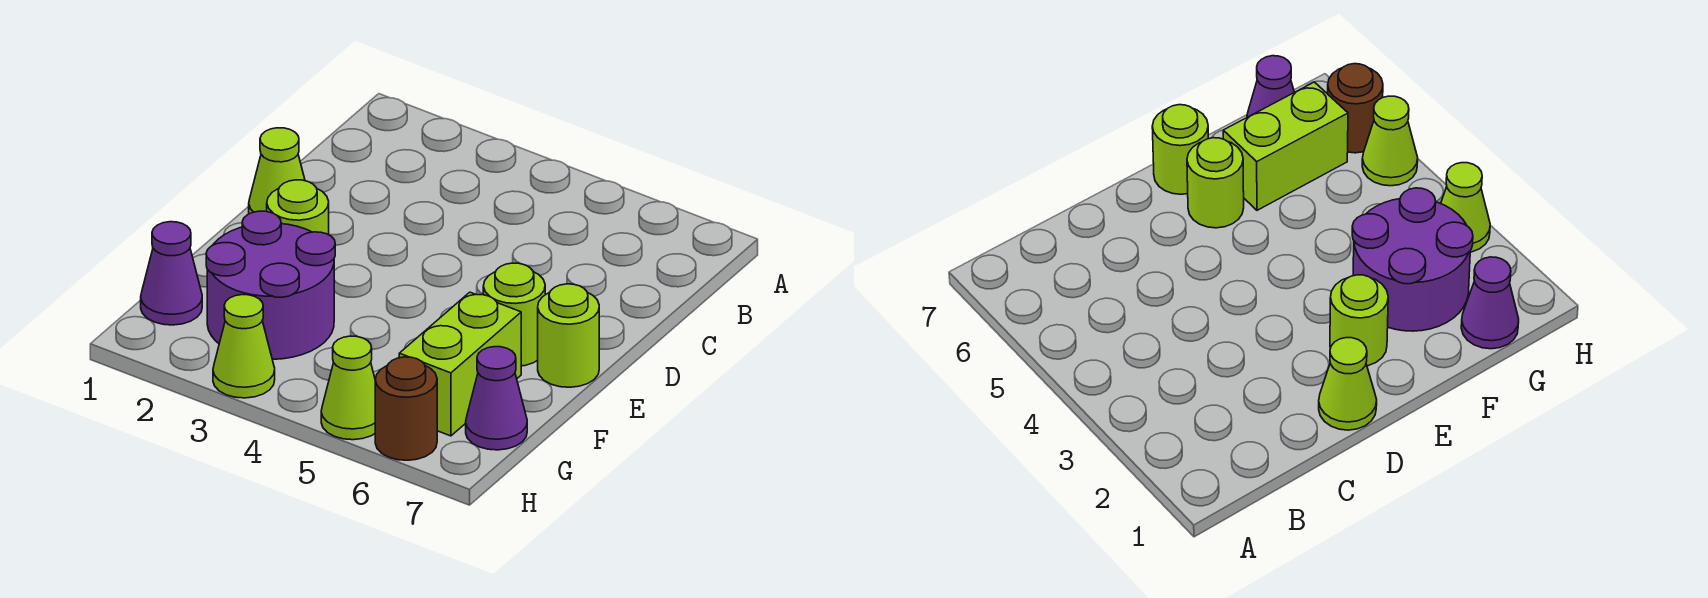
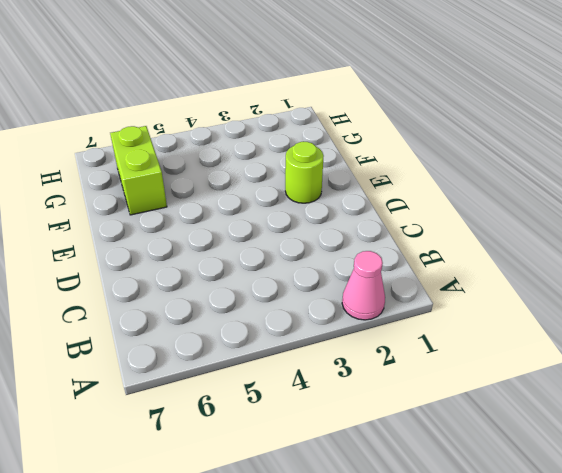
pink 1x1 cone [342,251,385,320] -> none
none -> lime 1x1 cone [249,128,305,214]
none -> lime 1x1 round brick [483,263,545,366]

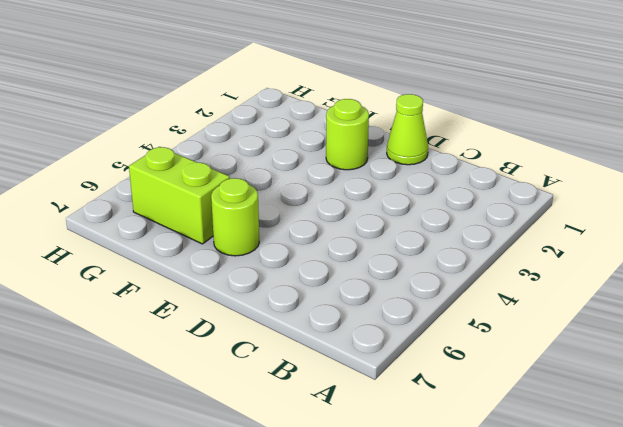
none -> lime 1x1 round brick [538,284,599,387]
none -> purple 2x2 round brick [206,211,335,359]

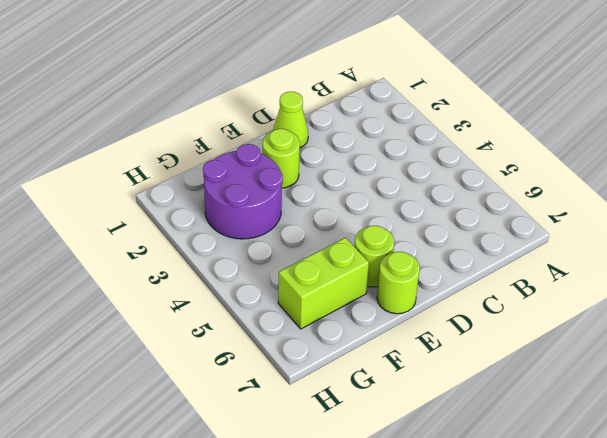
none -> purple 1x1 cone [141,222,202,325]
none -> purple 1x1 cone [466,347,527,450]

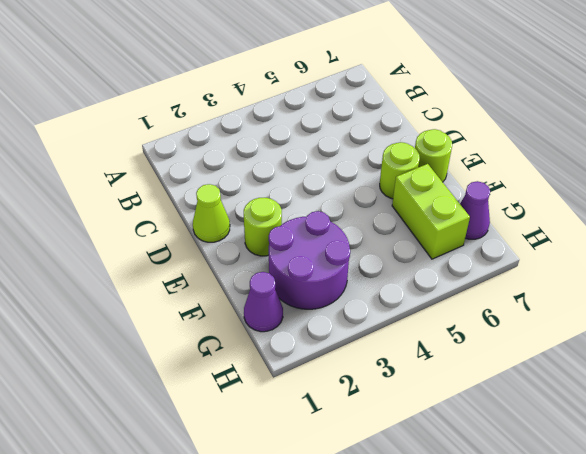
none -> lime 1x1 cone [213,295,275,398]
none -> lime 1x1 cone [321,336,375,440]

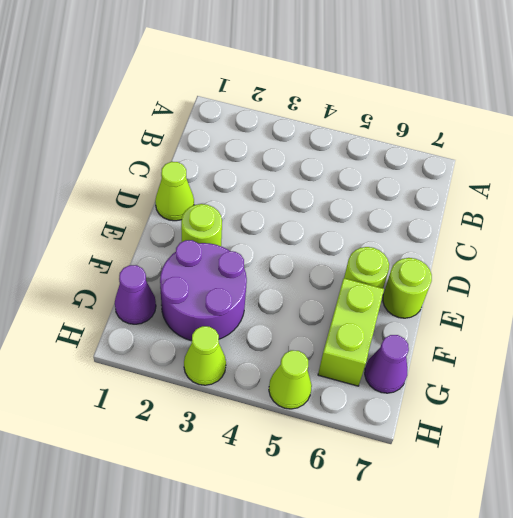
none -> brown 1x1 round brick [375,357,437,460]

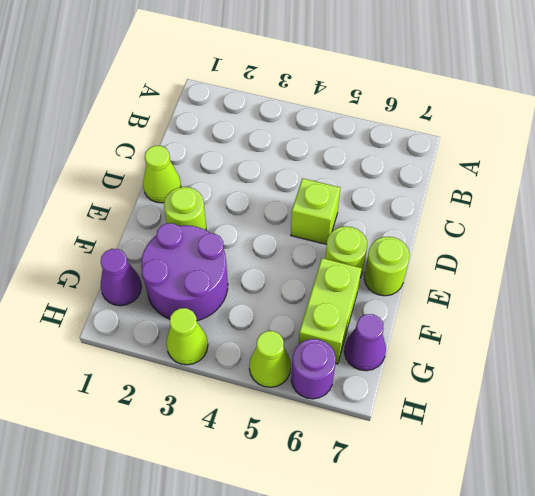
lime 1x1 brick [291,178,340,244] -> none
purple 1x1 round brick [291,339,336,399] -> brown 1x1 round brick [375,357,437,460]

